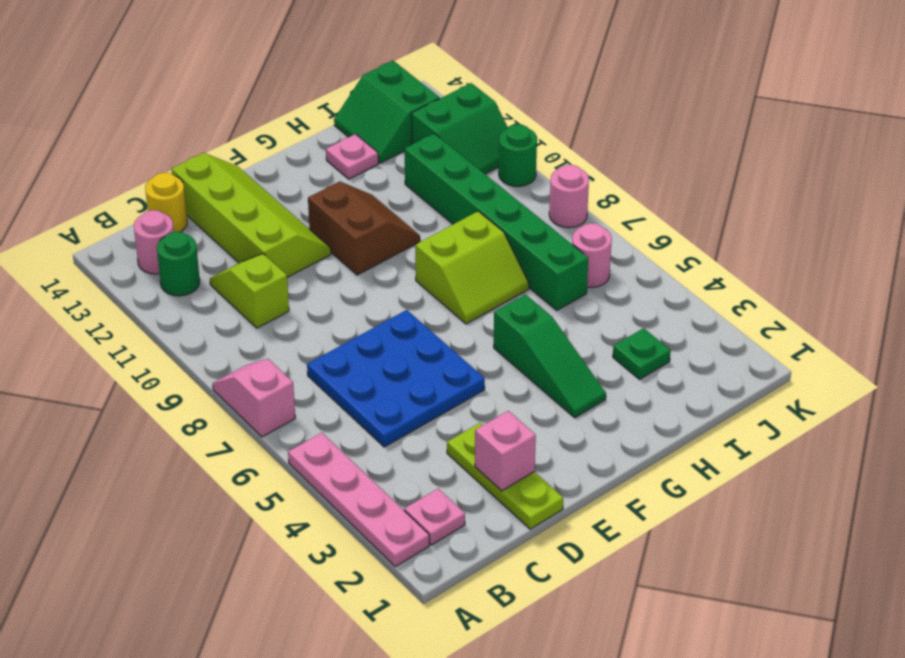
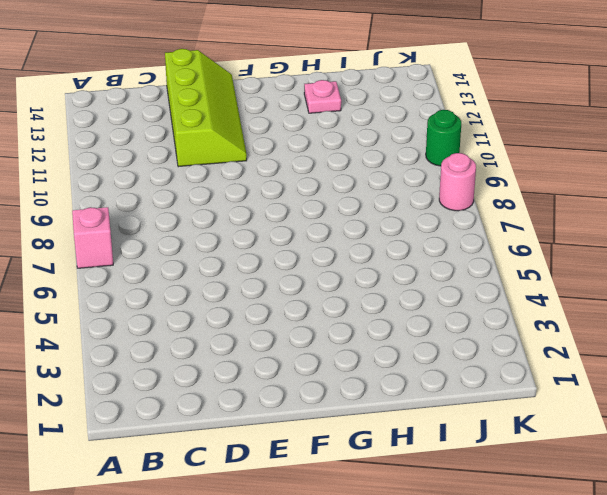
none -> pink 1x4 plate [288,433,429,566]
none -> pink 1x1 plate [404,489,465,545]
none -> green 1x1 round brick [157,232,200,296]

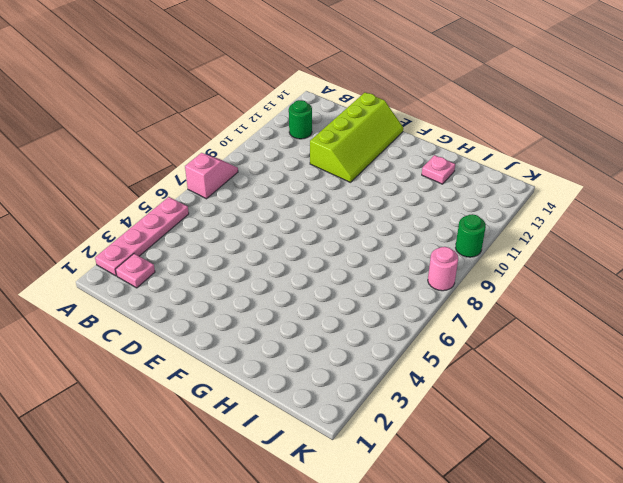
none -> pink 1x1 round brick [134,210,174,274]
none -> blue 3x3 plate [307,310,485,447]
none -> lime 1x2 slope [210,254,289,328]

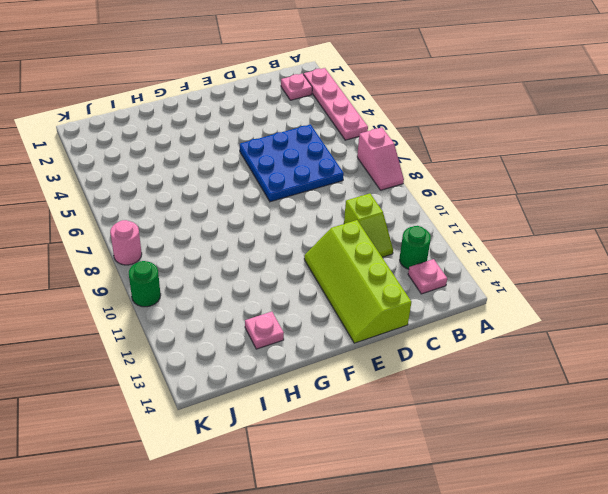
pink 1x1 plate [408,259,447,294] -> pink 1x1 round brick [134,210,174,274]
none -> yellow 1x1 round brick [145,172,187,232]
none -> lime 1x3 plate [447,423,563,529]
none -> brown 2x2 slope [308,181,420,275]

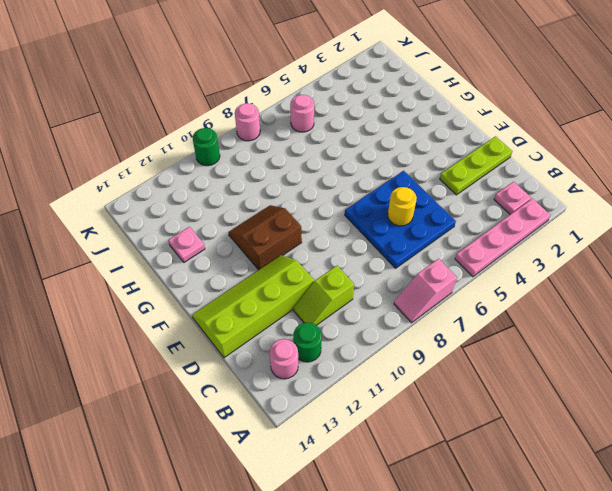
yellow 1x1 round brick [388,187,417,226] -> yellow 1x1 round brick moved to [145,172,187,232]
none -> green 1x3 slope [494,295,606,418]
none -> lime 2x2 slope [415,211,529,324]
none -> green 1x1 plate [613,328,671,379]

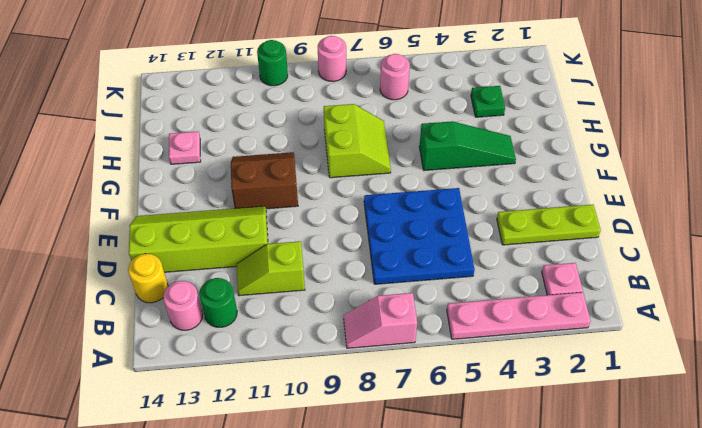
none -> green 1x6 brick [404,133,588,310]
none -> green 2x2 slope [334,61,440,163]
none -> green 2x2 slope [411,83,508,174]

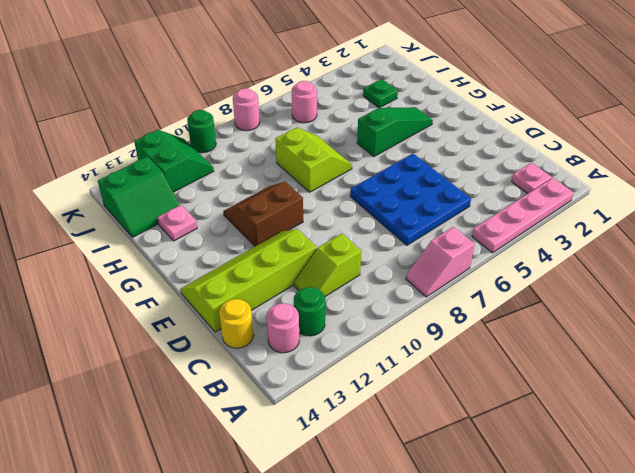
none -> lime 1x3 plate [447,423,563,529]
none -> green 1x6 brick [404,133,588,310]
none -> pink 1x1 brick [475,411,536,491]

